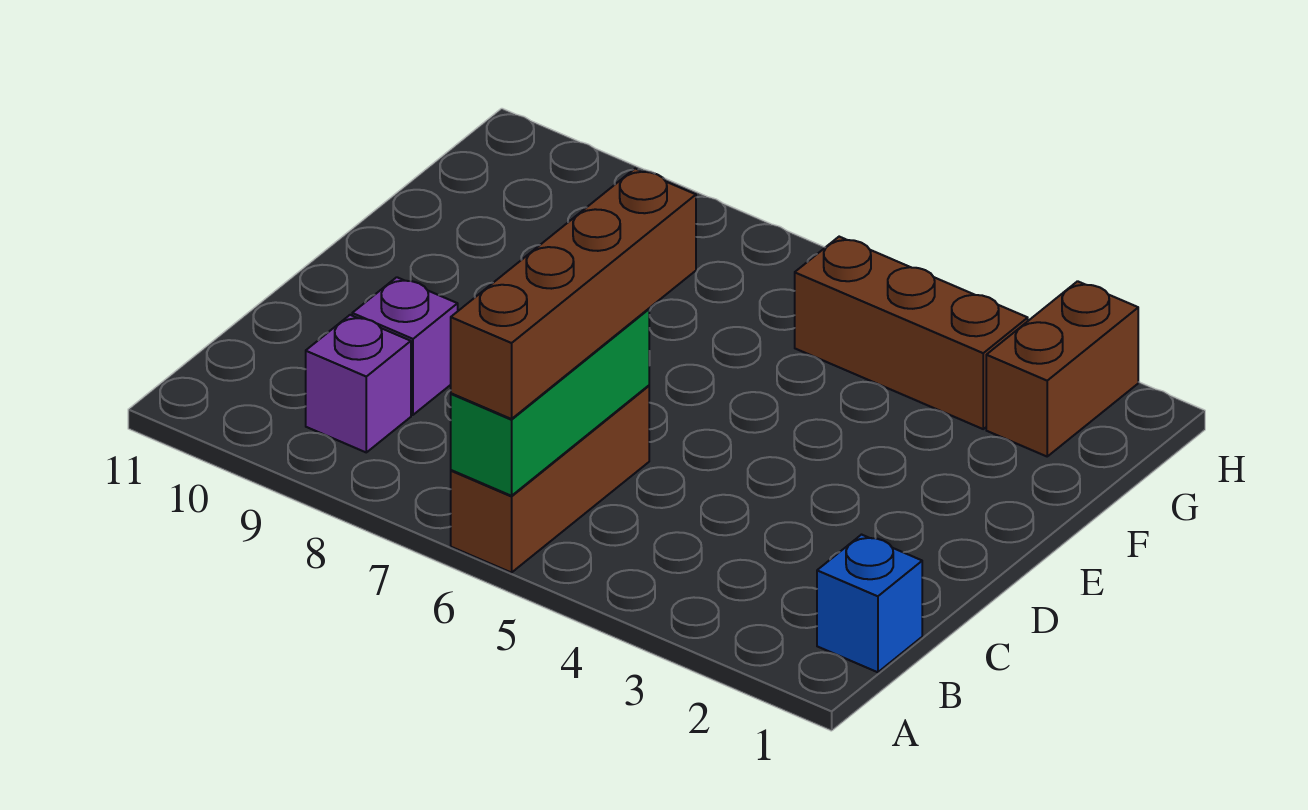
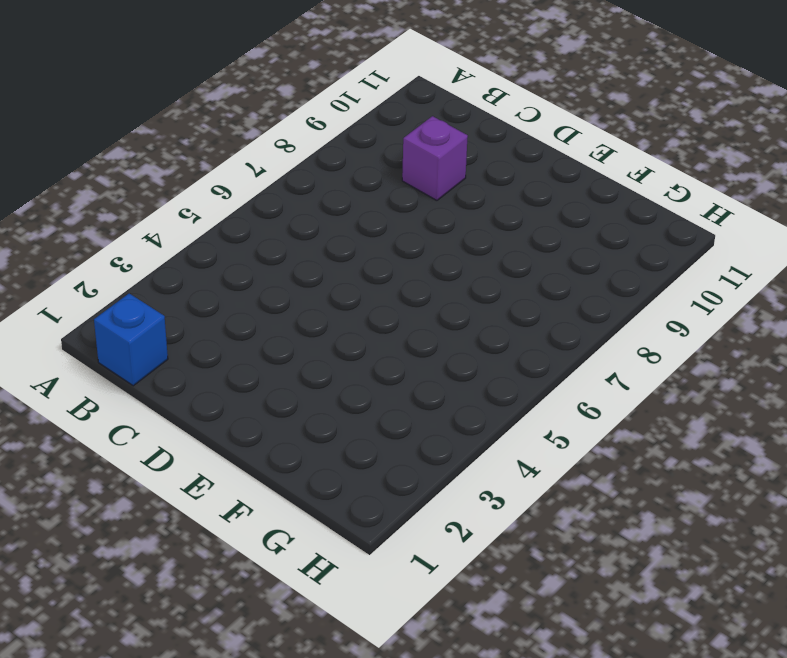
none -> brown 1x3 brick [451,386,649,573]
none -> purple 1x1 brick [306,315,411,452]

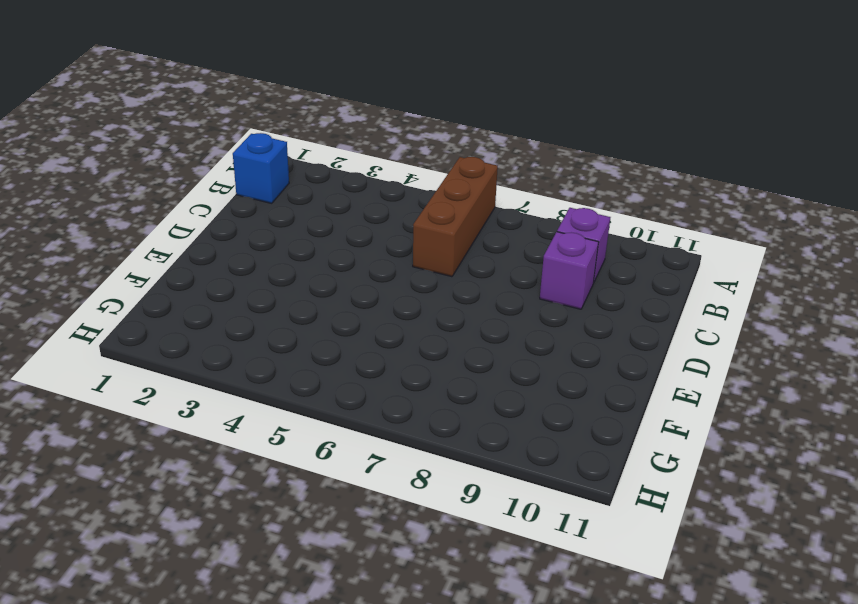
none -> brown 1x2 brick [986,281,1138,456]
none -> brown 1x3 brick [795,237,1028,429]

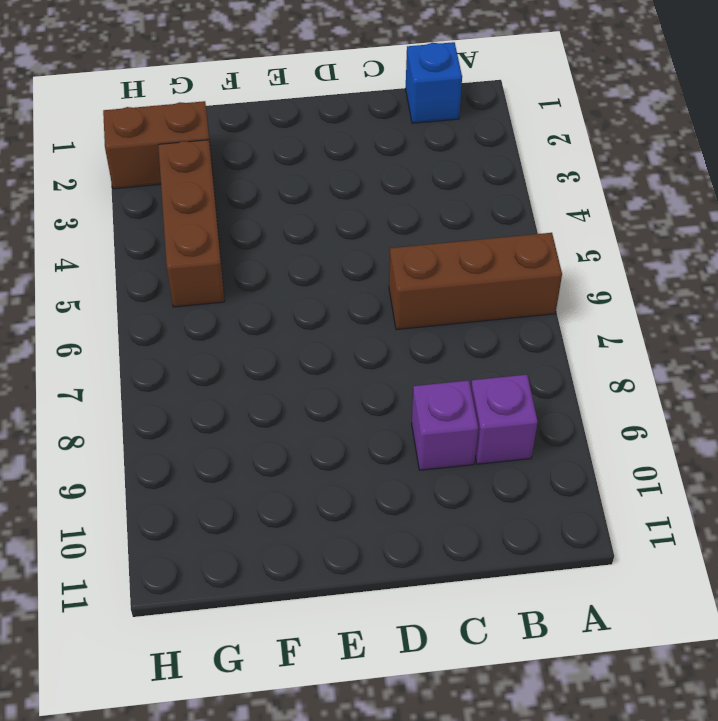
none -> green 1x3 brick [451,309,649,496]
none -> brown 1x4 brick [451,168,696,419]

